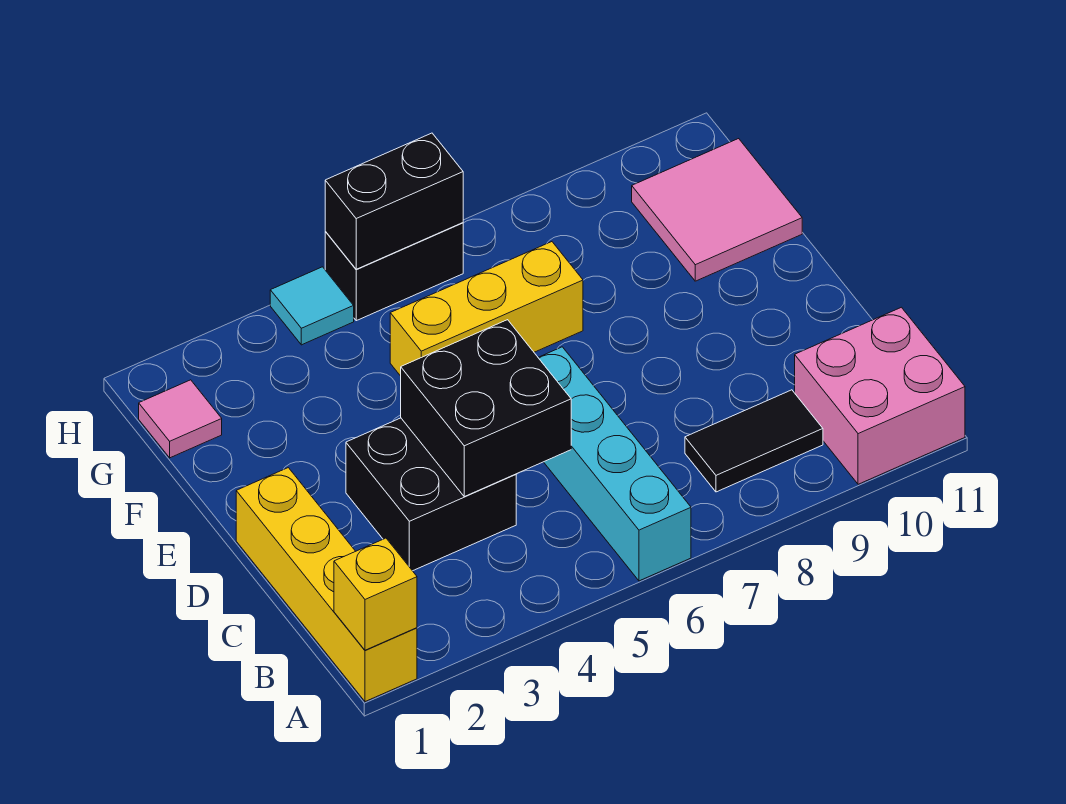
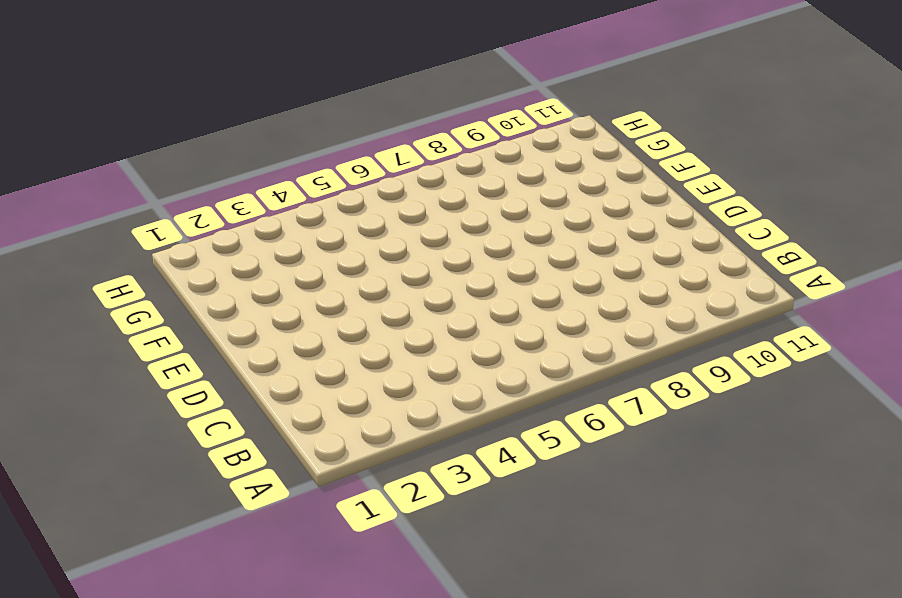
none -> yellow 1x4 brick [236,468,417,702]
none -> cyan 1x4 brick [538,347,691,581]
none -> pink 2x2 brick [795,307,965,484]

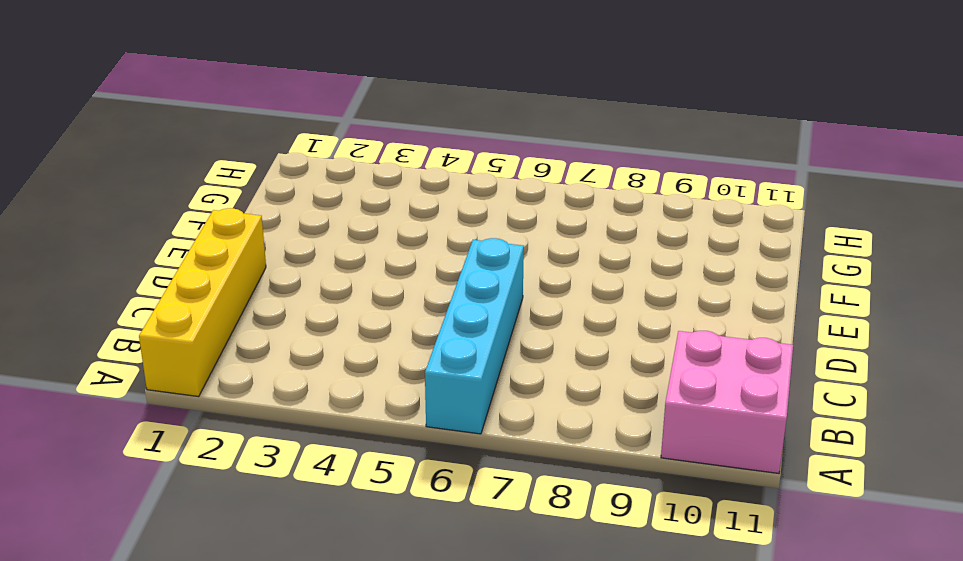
none -> black 1x2 tile [685,390,823,492]
none -> black 2x2 brick [346,418,516,571]
none -> yellow 1x3 brick [390,242,583,376]

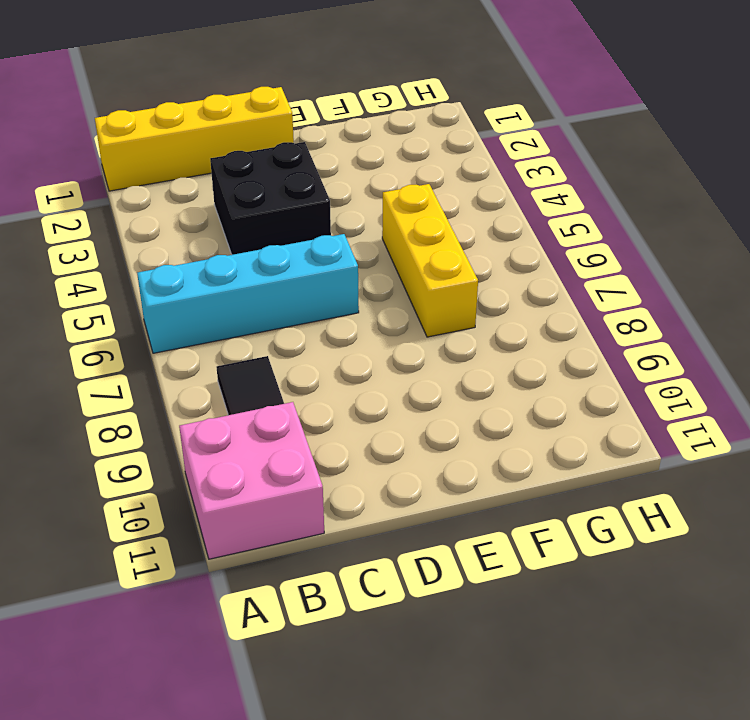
none -> pink 2x2 tile [632,139,802,281]
none -> pink 1x1 tile [139,380,222,458]
none -> cyan 1x1 tile [270,267,354,345]

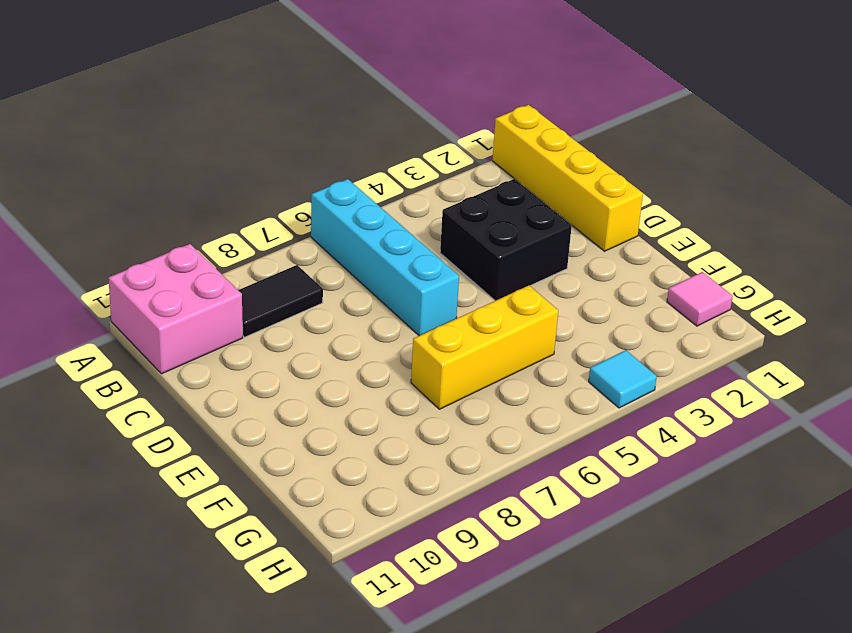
none -> pink 2x2 tile [632,139,802,281]
none -> black 1x2 brick [325,223,463,321]
none -> yellow 1x1 brick [334,538,417,650]

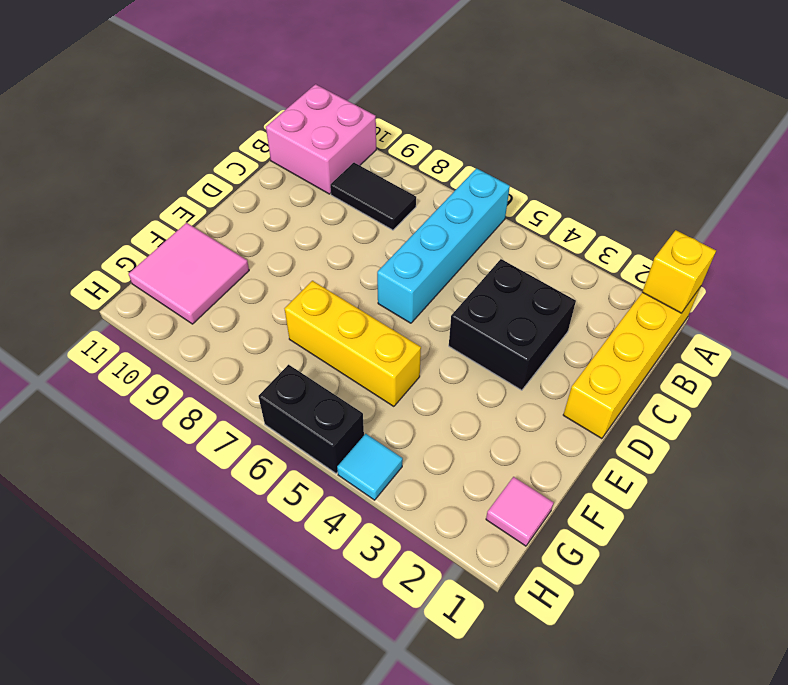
none -> black 2x2 brick [401,320,571,497]
none -> black 1x2 brick [325,133,463,269]

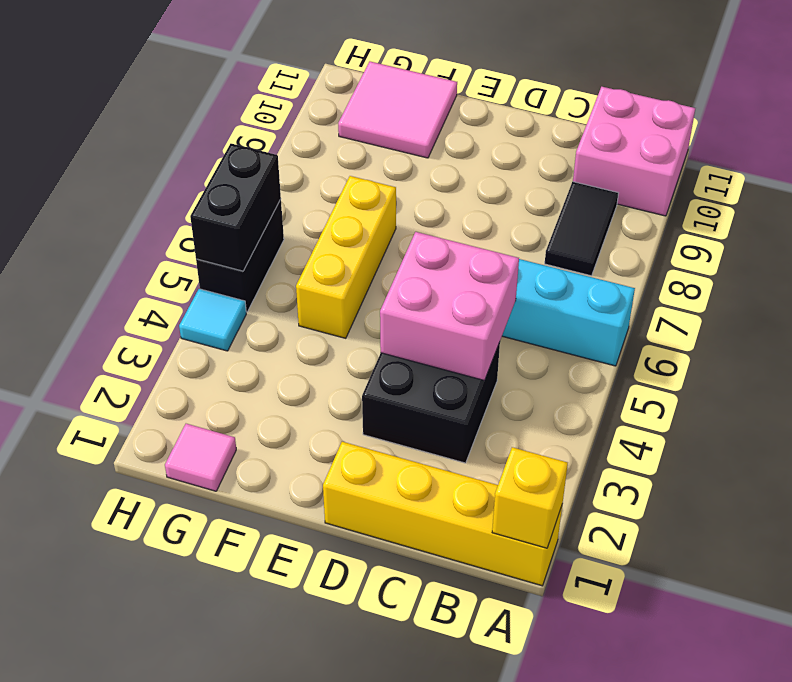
pink 2x2 brick [380,232,519,380] -> black 2x2 brick [401,320,571,497]

